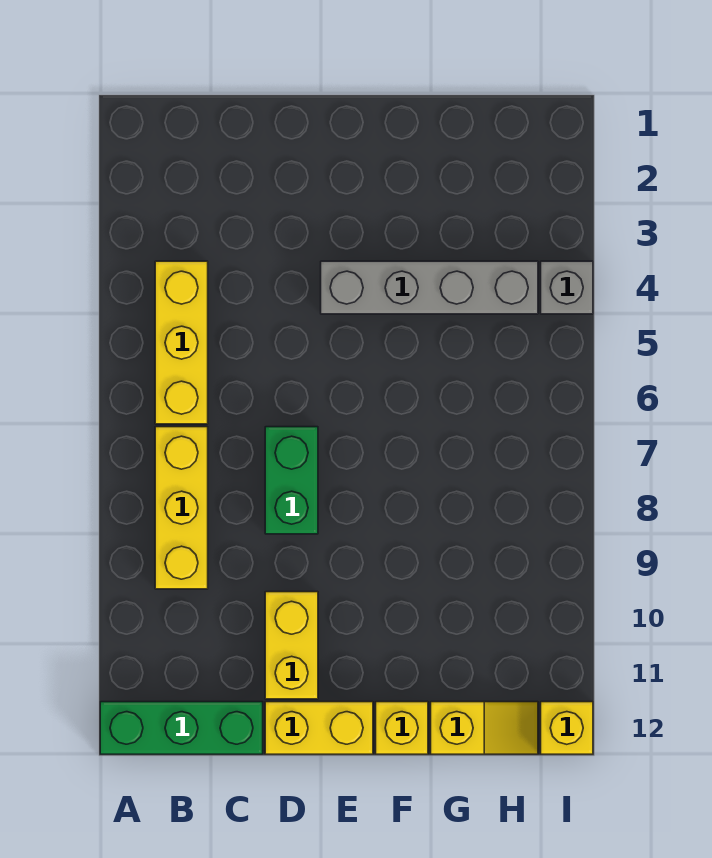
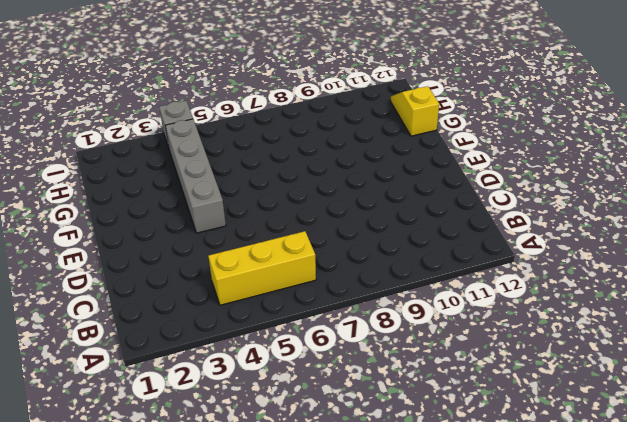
none -> green 1x3 brick [100,702,263,754]
none -> yellow 1x3 brick [155,427,208,589]

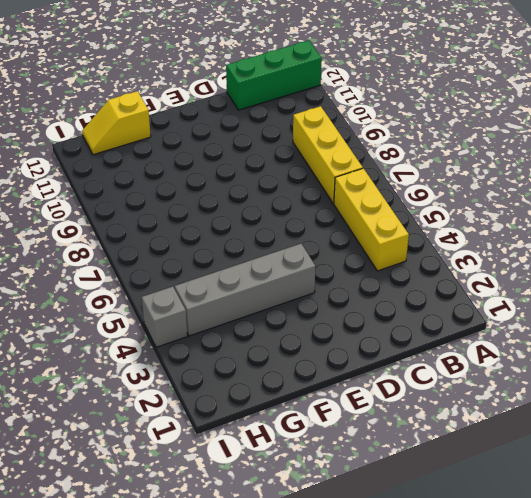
none -> green 1x2 brick [265,427,318,534]
none -> yellow 1x2 brick [265,592,318,699]

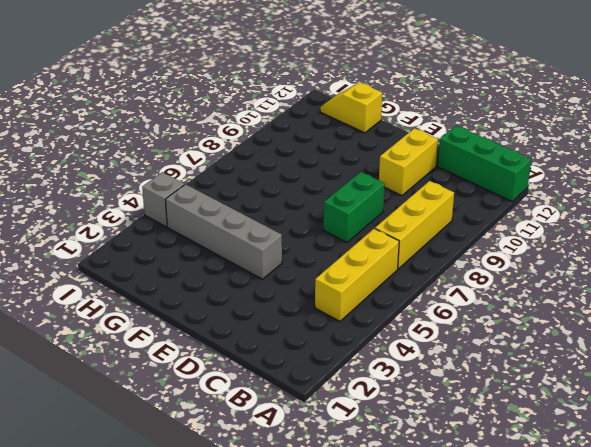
none -> yellow 1x2 brick [265,702,373,754]
none -> yellow 1x1 brick [376,702,428,754]

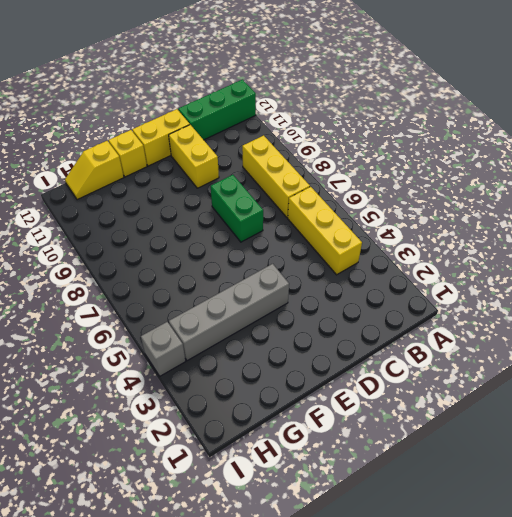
none -> yellow 1x1 brick [541,702,593,754]

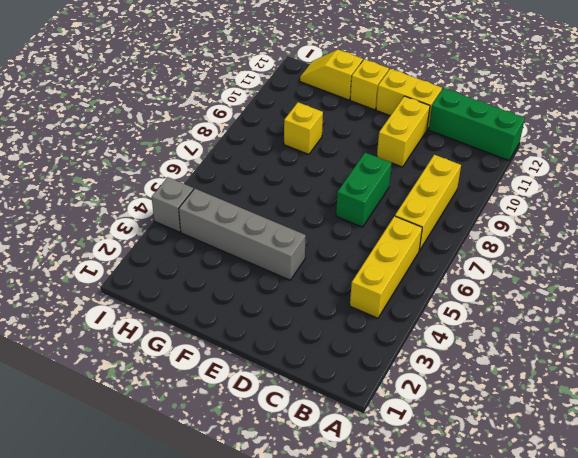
yellow 1x1 brick [284,102,323,154] -> yellow 1x1 brick moved to [541,702,593,754]

